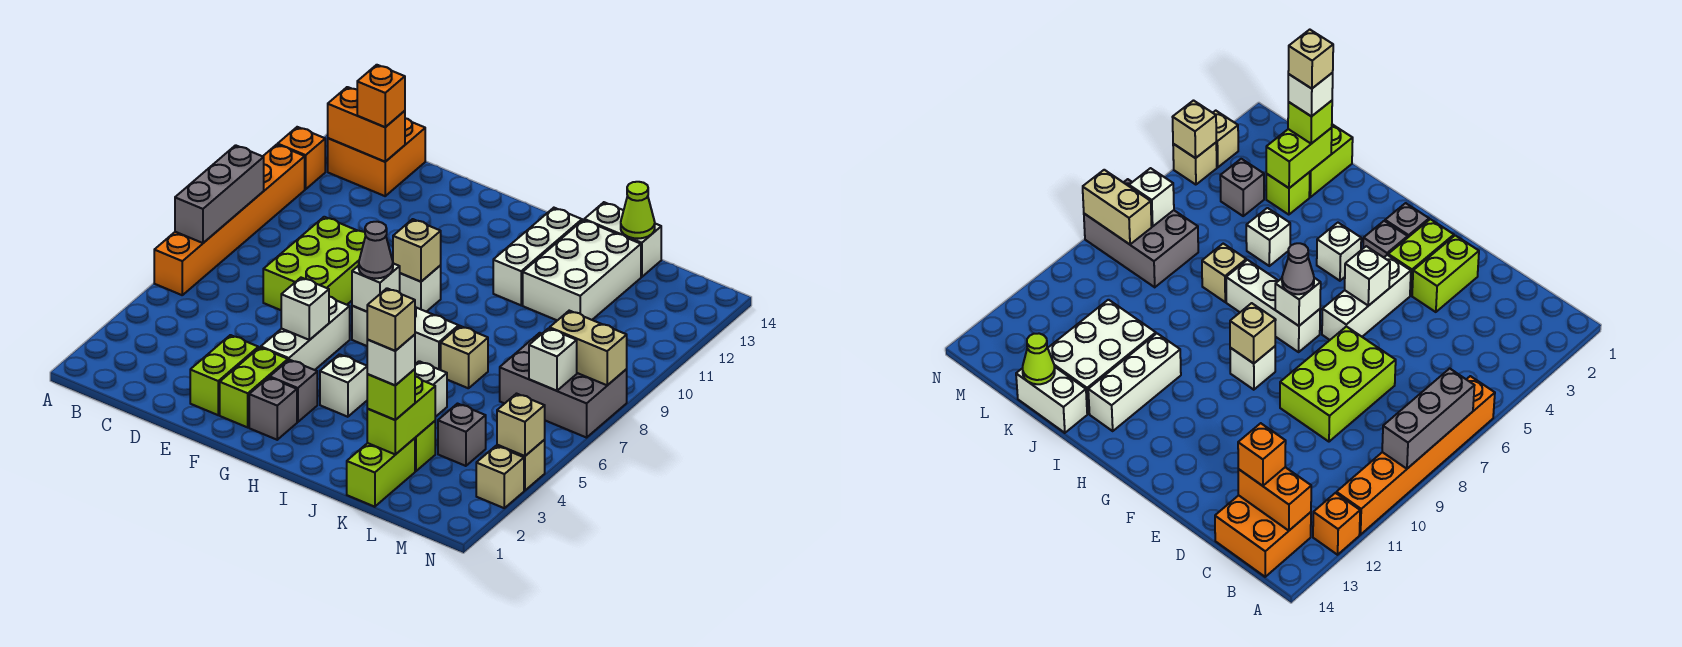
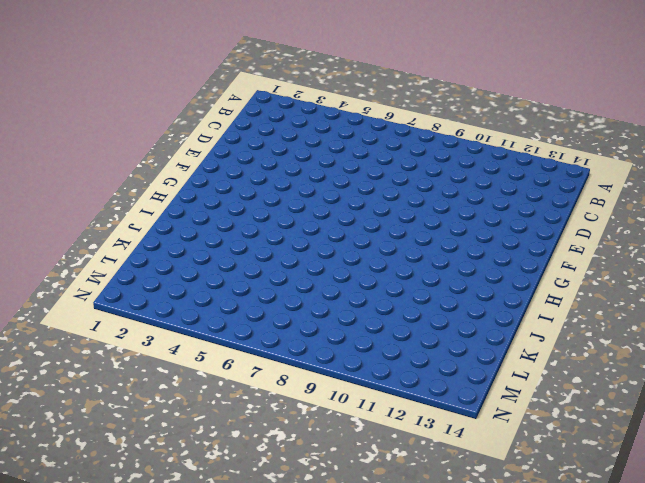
none -> orange 1x6 brick [154,145,305,295]
none -> orange 1x1 brick [278,127,325,189]
none -> orange 2x2 brick [328,118,425,196]
none -> lime 2x3 brick [263,217,366,310]

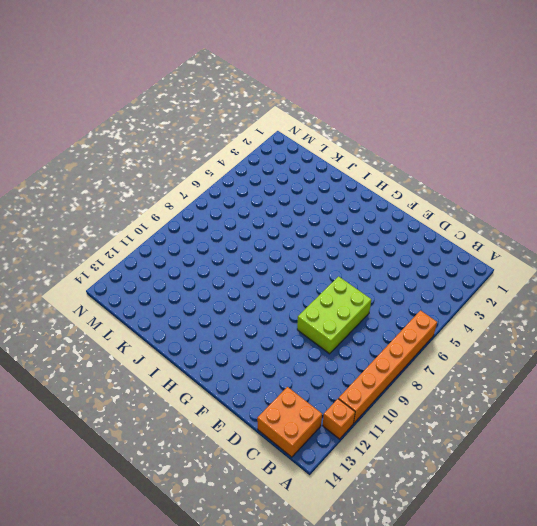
none -> lime 1x2 brick [190,335,258,415]
none -> lime 1x2 brick [220,347,288,427]
none -> white 1x3 brick [261,297,350,370]
none -> grey 1x1 brick [249,377,297,440]

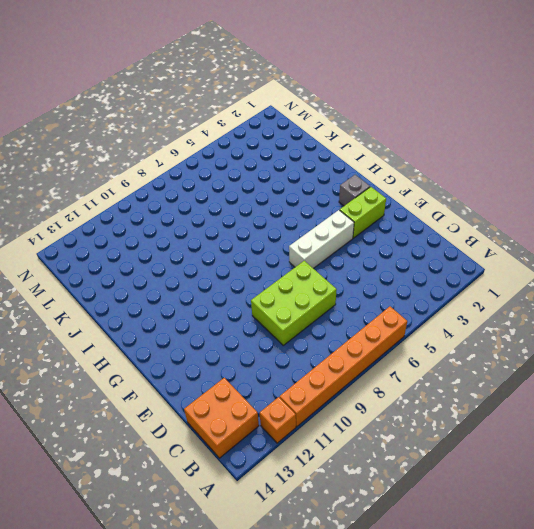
none -> lime 1x2 brick [190,335,258,415]
none -> grey 1x1 brick [270,360,317,422]
none -> white 1x3 brick [352,306,459,370]
none -> white 1x1 brick [400,265,441,312]

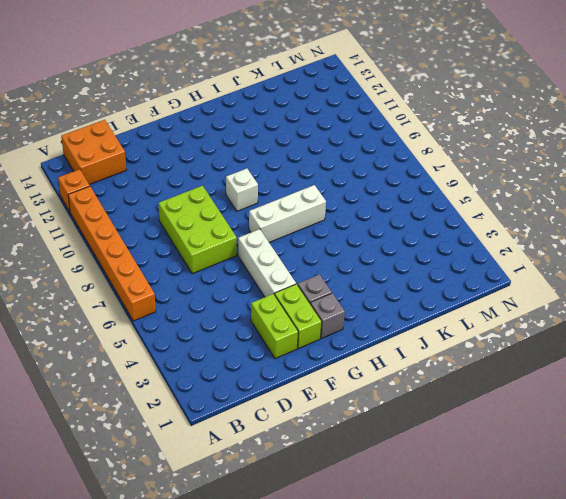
none -> white 1x1 brick [320,354,367,417]
none -> white 1x3 brick [493,208,582,305]
none -> white 1x1 brick [415,361,447,417]
none -> tan 1x1 brick [441,326,488,388]

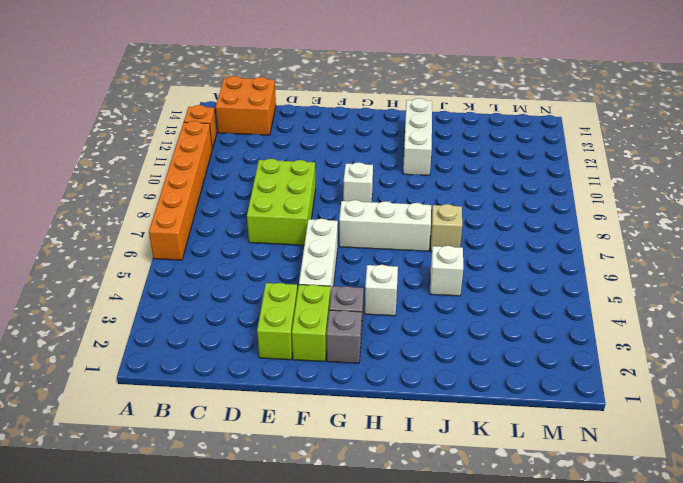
none -> white 2x3 brick [523,220,641,320]
none -> white 1x2 brick [584,202,661,277]
none -> lime 1x2 brick [347,438,415,507]
none -> lime 1x1 brick [415,421,435,471]

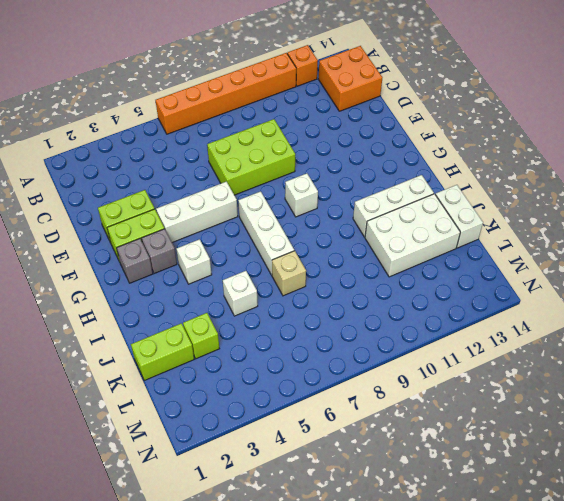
none -> grey 1x1 brick [438,404,486,466]
none -> grey 2x3 brick [500,333,627,438]
none -> tan 1x1 brick [476,446,524,508]
none -> tan 1x1 brick [497,440,545,491]

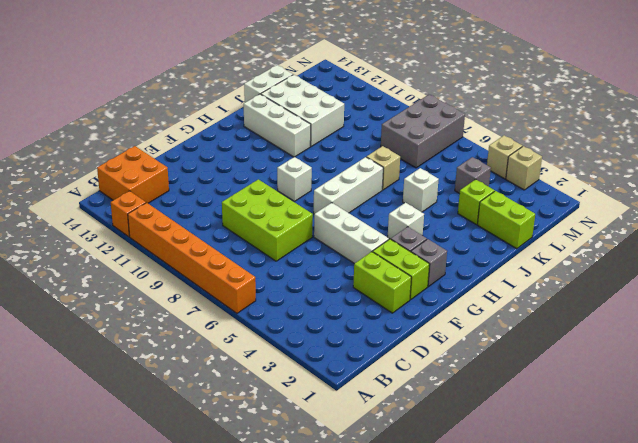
none -> grey 1x3 brick [175,145,264,243]
none -> orange 1x2 brick [328,87,405,162]
none -> white 1x1 brick [281,278,329,340]
none -> white 1x1 brick [352,263,400,312]

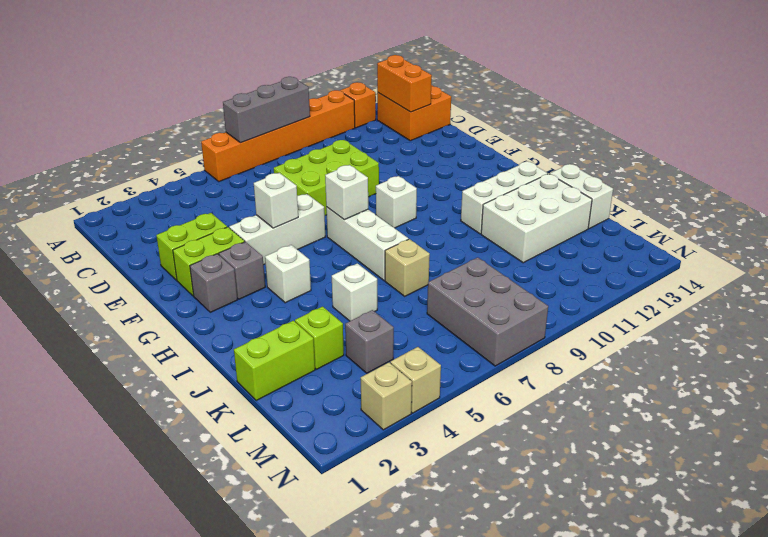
none -> tan 1x1 brick [393,219,441,282]
none -> lime 1x2 brick [367,377,435,455]
none -> lime 1x1 cone [621,182,655,239]
none -> white 1x1 brick [529,328,577,391]

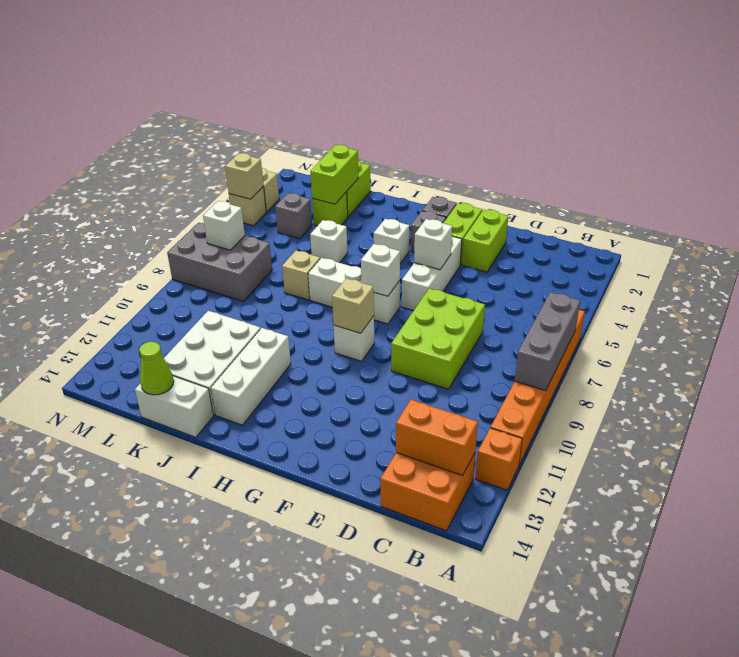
none -> tan 1x2 brick [550,311,627,385]
none -> orange 1x1 brick [357,65,405,127]
none -> grey 1x1 cone [359,222,393,278]
none -> lime 1x1 brick [367,369,415,420]

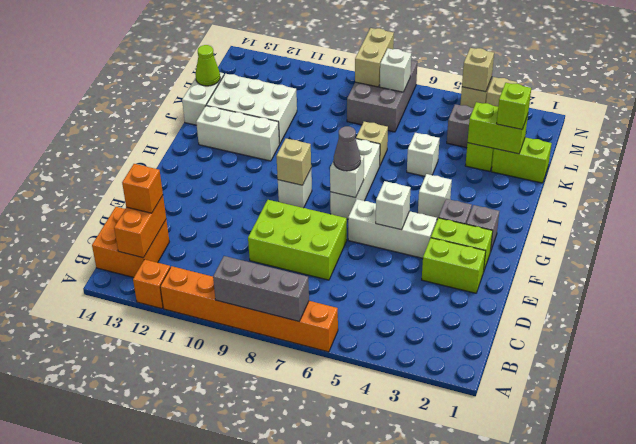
none -> white 1x1 brick [367,335,415,385]
none -> tan 1x1 brick [367,288,415,351]

